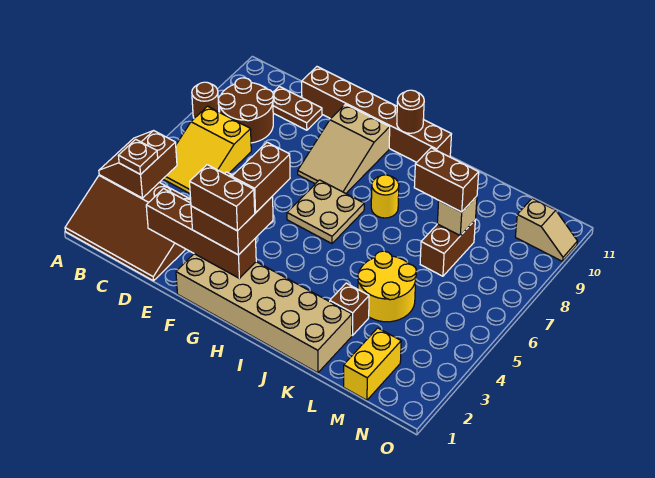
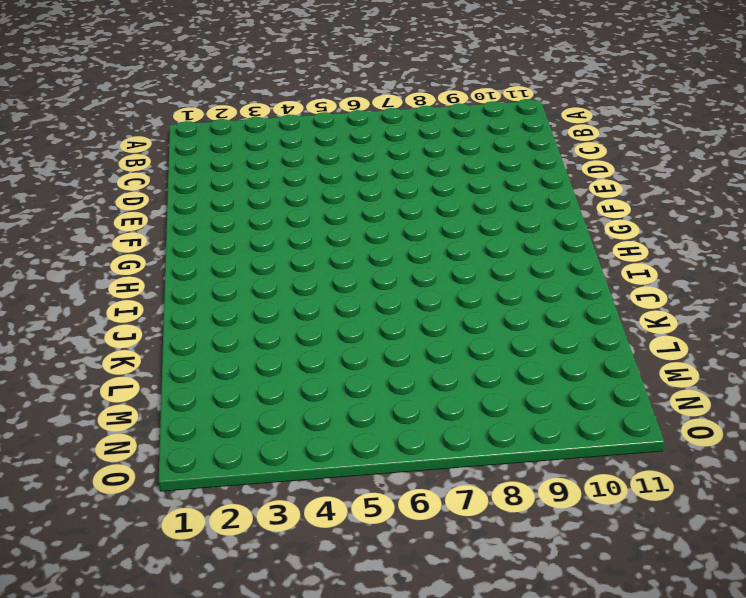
none -> brown 3x4 slope [65,175,191,281]
none -> brown 1x1 round brick [192,82,219,118]
none -> yellow 2x3 slope [163,106,251,193]

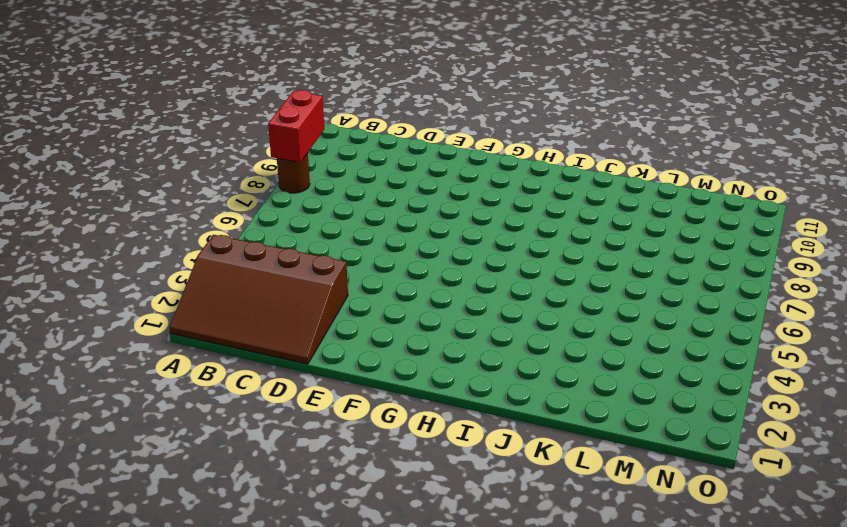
red 1x2 brick [268,90,324,162] -> none
none -> yellow 2x3 slope [163,106,251,193]
none -> brown 2x2 round brick [218,78,273,143]
none -> brown 1x2 plate [273,86,322,130]

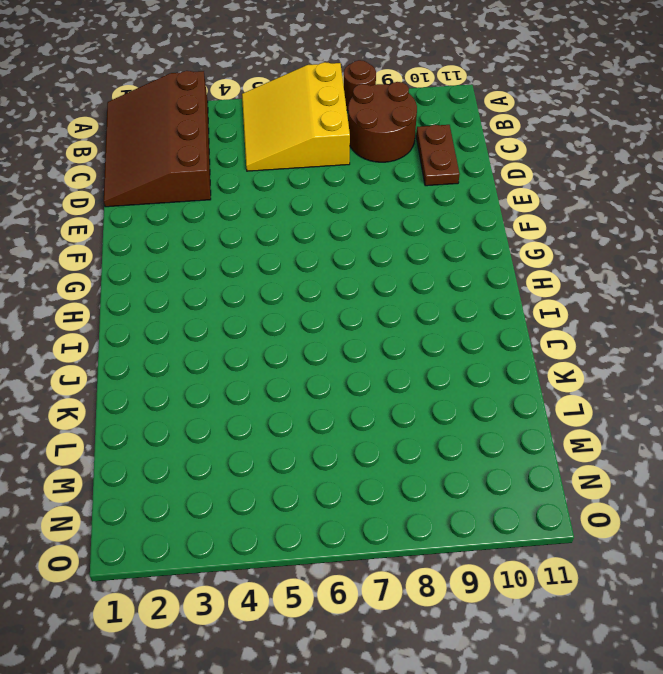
yellow 3x3 slope [242,62,350,171] -> yellow 2x3 slope [163,106,251,193]
none -> brown 1x6 brick [302,67,451,162]
none -> tan 2x6 brick [176,254,352,373]
none -> tan 2x3 slope [298,104,390,193]

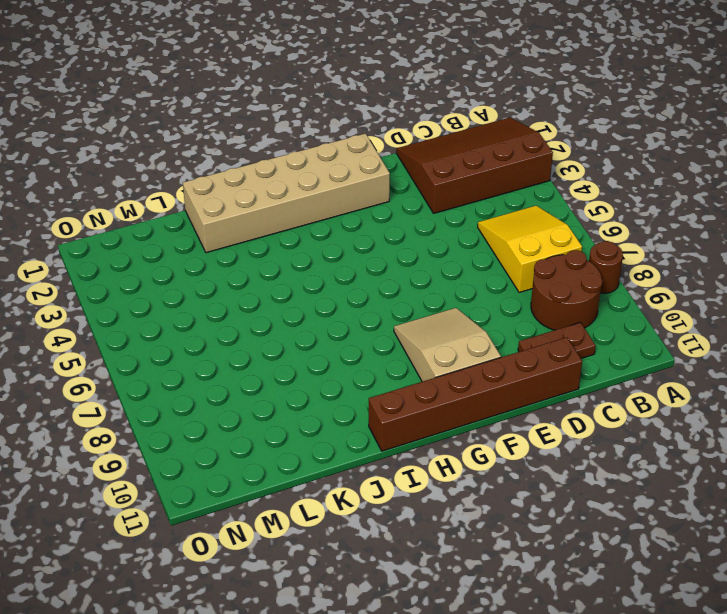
none -> tan 2x2 plate [287,180,364,244]
none -> yellow 1x1 round brick [371,175,399,218]
none -> brown 1x1 brick [330,283,369,336]

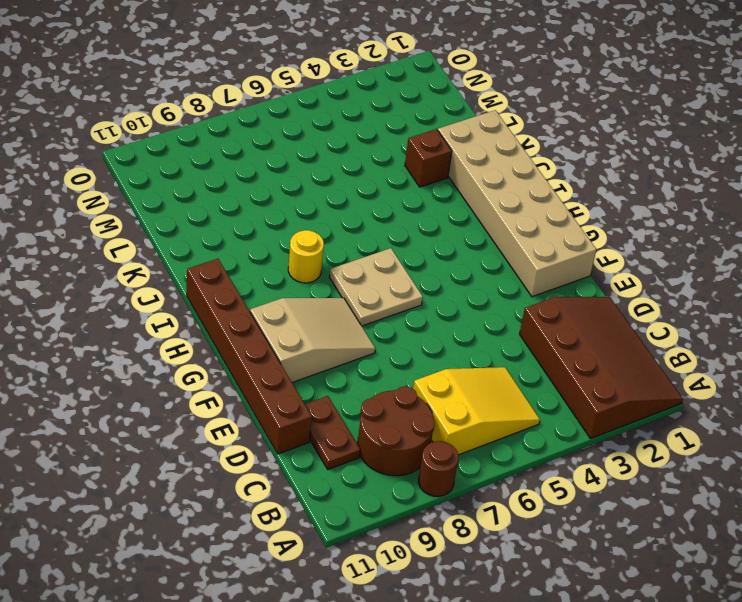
none -> yellow 2x2 round brick [358,251,416,322]
none -> brown 1x2 brick [420,220,475,276]
none -> yellow 1x2 brick [344,328,401,400]

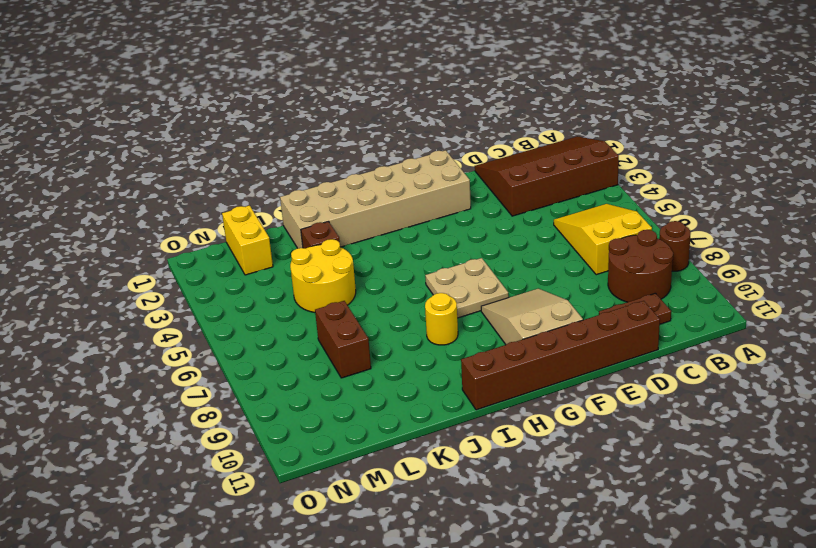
none -> tan 1x2 slope [515,198,578,261]
none -> brown 2x2 slope [99,131,177,198]
none -> brown 1x4 brick [146,189,256,278]

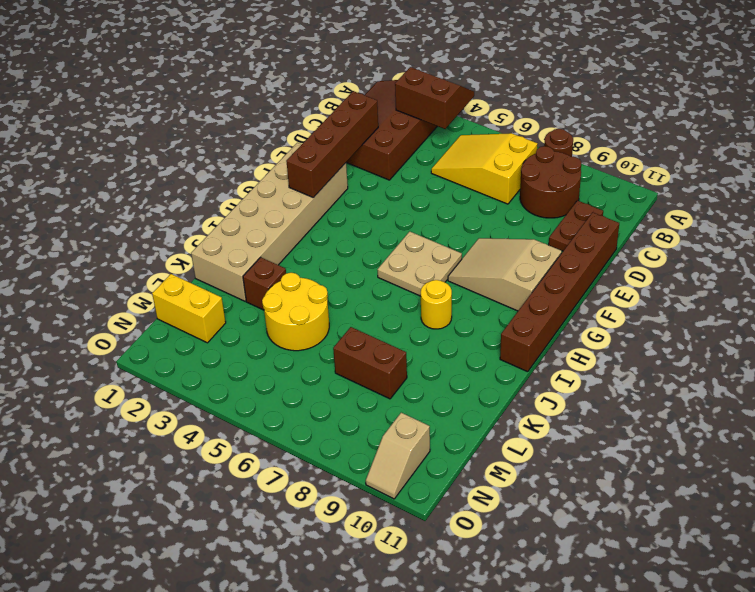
none -> brown 1x1 round brick [397,90,424,133]
none -> tan 1x1 brick [437,196,477,236]
none -> brown 1x1 plate [118,139,158,174]

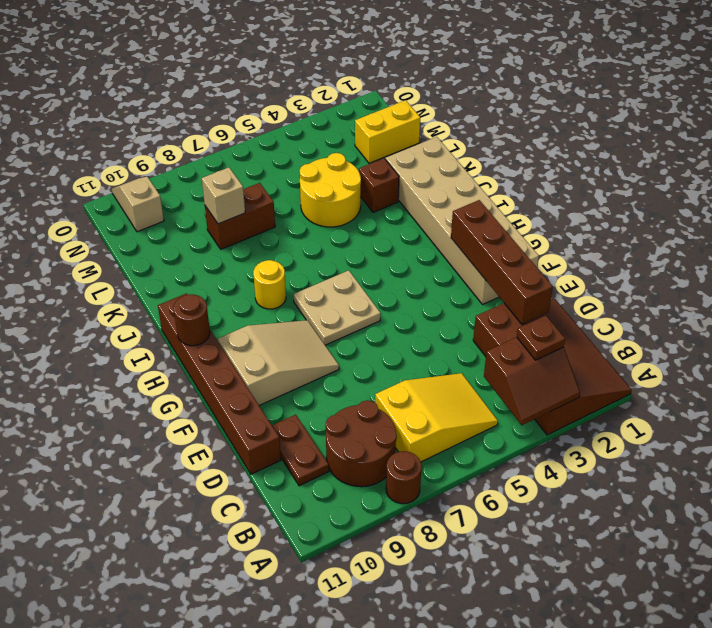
none -> brown 2x2 brick [191,172,273,255]
none -> brown 1x2 brick [414,148,479,212]
none -> brown 1x2 brick [190,165,255,231]

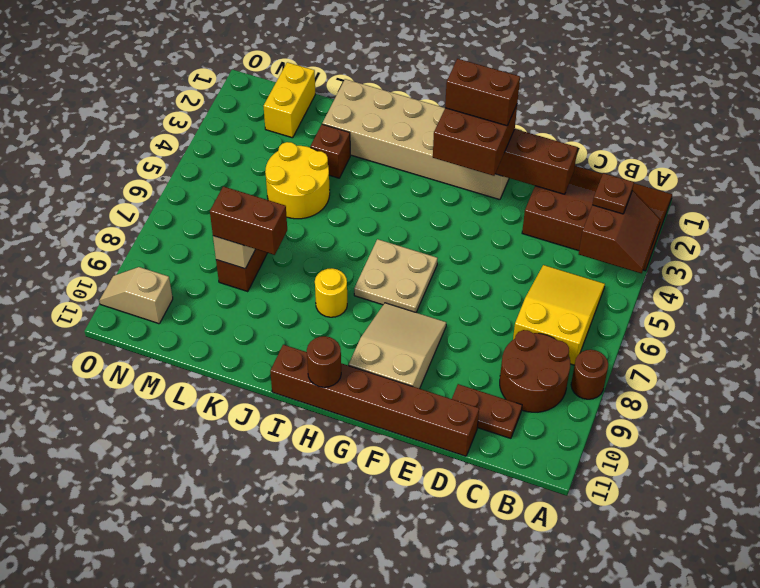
none -> brown 1x2 brick [232,142,290,213]

